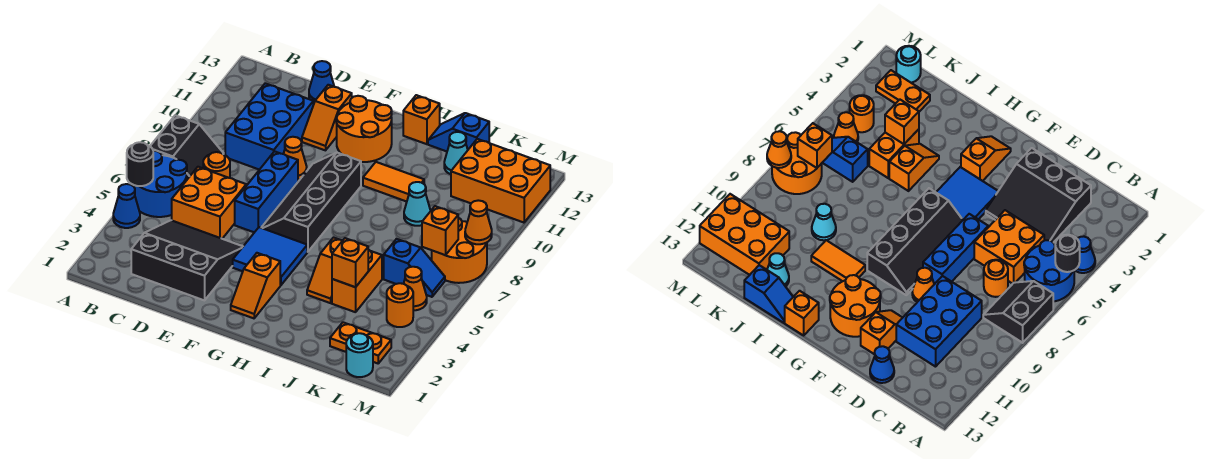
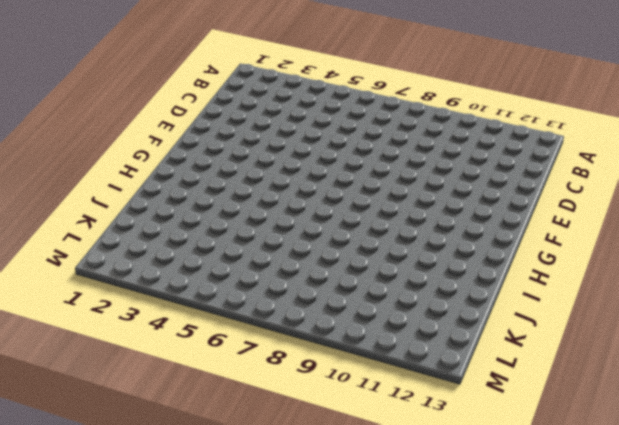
none -> blue 1x1 cone [113,184,140,228]
none -> blue 2x2 round brick [132,151,187,217]
none -> black 2x2 slope [150,115,224,179]
none -> black 3x3 slope [131,220,243,300]

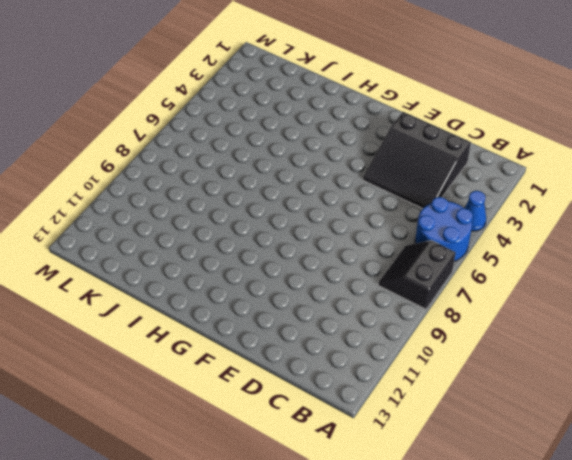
none -> orange 2x2 brick [172,167,246,239]
none -> orange 1x1 round brick [203,152,230,178]
none -> blue 2x3 brick [225,83,313,170]
none -> blue 1x1 cone [309,61,334,103]

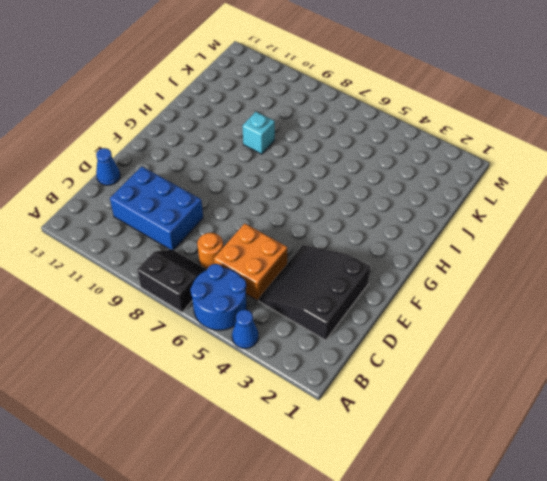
cyan 1x1 brick [243,112,275,154] -> none
none -> blue 1x3 brick [235,151,298,232]
none -> orange 1x1 cone [284,137,307,180]
none -> orange 1x2 slope [302,85,352,150]
none -> blue 2x2 tile [233,227,307,285]

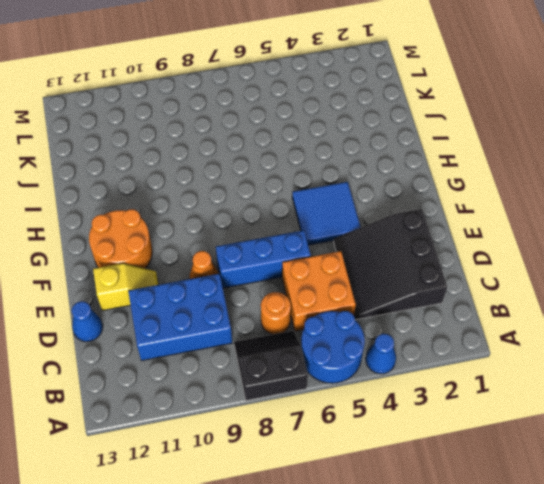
yellow 1x2 slope [93,263,158,311] -> orange 1x2 slope [302,85,352,150]
none -> black 2x4 slope [261,153,361,252]
none -> orange 1x2 slope [231,253,280,318]
none -> orange 1x2 tile [363,162,424,202]
none -> orange 1x1 brick [403,95,440,144]

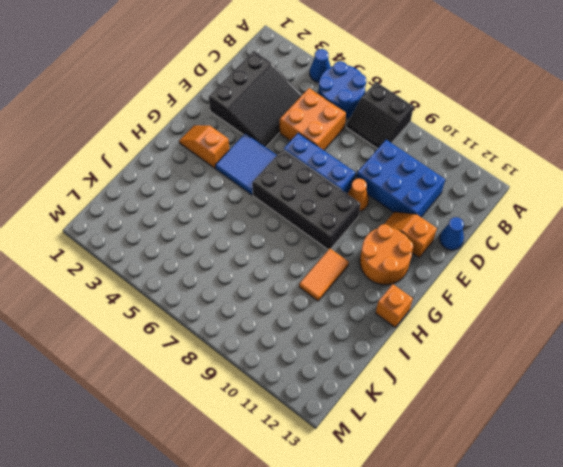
black 2x4 brick [252,150,360,250] -> black 2x4 slope [261,153,361,252]
none -> orange 1x1 round brick [203,152,230,178]
none -> orange 1x2 slope [307,238,343,303]
none -> blue 1x2 slope [428,113,489,151]
none -> orange 1x2 brick [332,250,382,312]

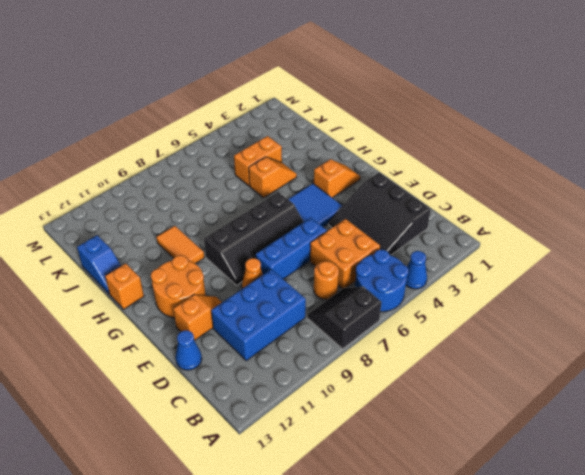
none -> cyan 1x1 cone [404,182,430,226]
none -> cyan 1x1 cone [444,132,468,174]
none -> orange 1x2 plate [330,322,391,363]
none -> blue 1x2 slope [384,239,445,297]

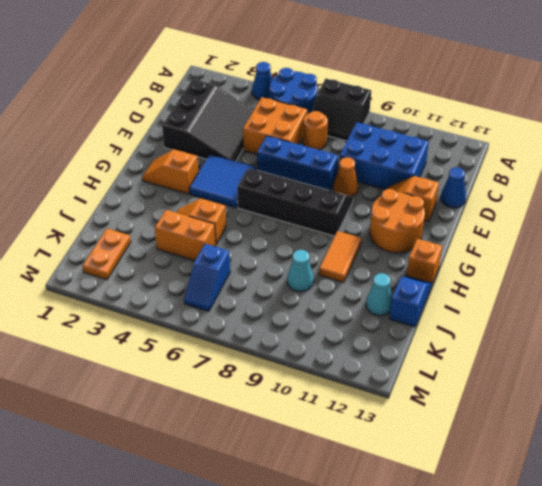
none -> orange 2x3 brick [451,139,551,223]
none -> cyan 1x1 round brick [346,333,373,377]
none -> orange 1x1 round brick [387,283,413,327]
none -> orange 1x1 cone [404,267,427,310]

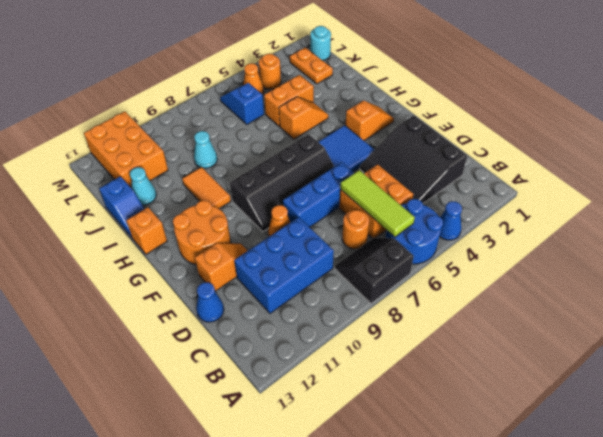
lime 1x3 tile [340,170,415,237] -> none
none -> orange 2x2 round brick [432,218,487,283]
none -> black 1x1 round brick [127,142,153,186]
none -> orange 1x1 brick [332,238,368,287]
none -> orange 1x1 brick [422,206,458,255]

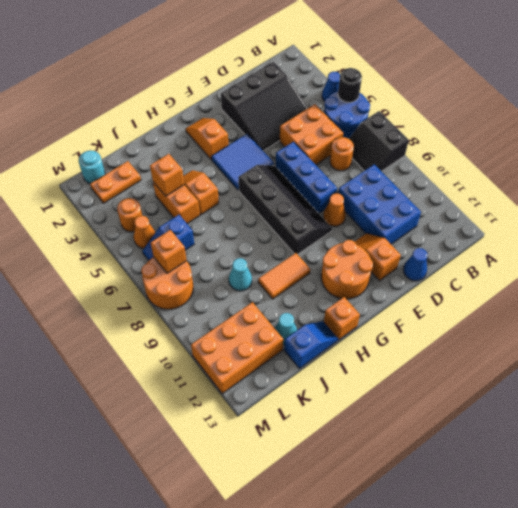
none -> orange 1x1 cone [465,200,492,244]

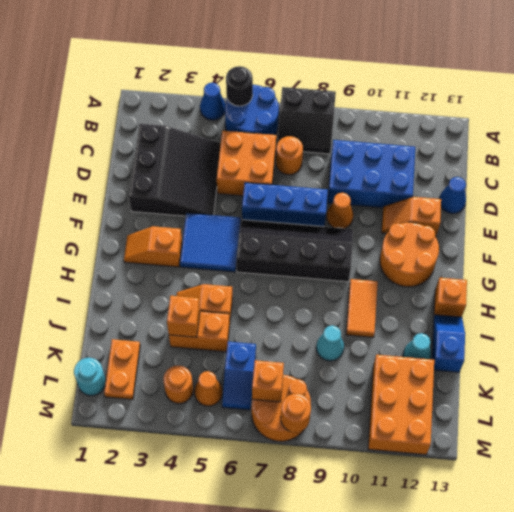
orange 1x1 round brick [281,394,311,432] -> orange 1x1 cone [465,200,492,244]

